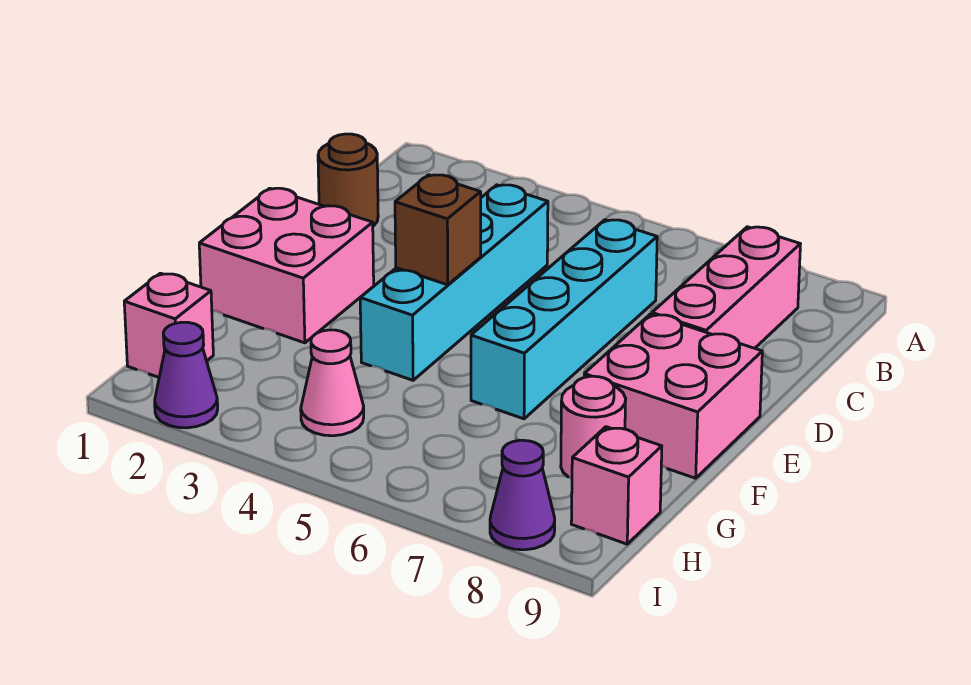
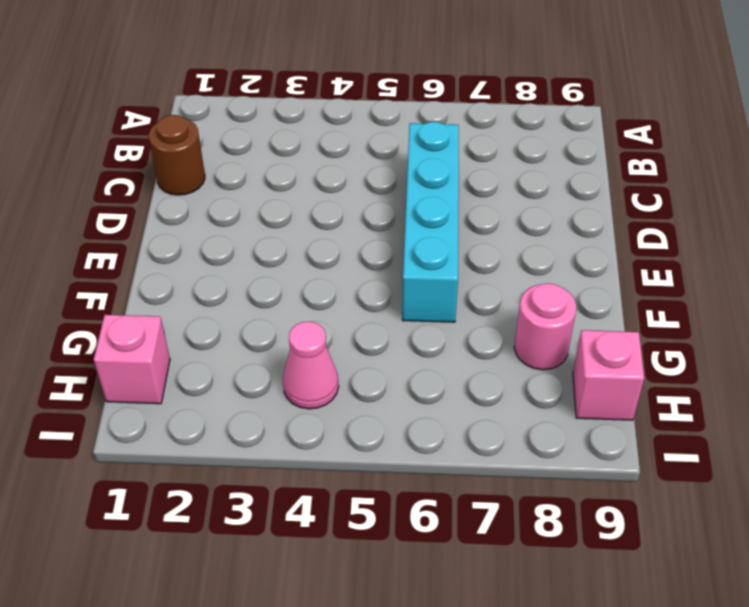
none -> pink 1x3 brick [652,227,800,348]
none -> cyan 1x4 brick [360,185,548,380]
none -> pink 2x2 brick [199,188,374,343]

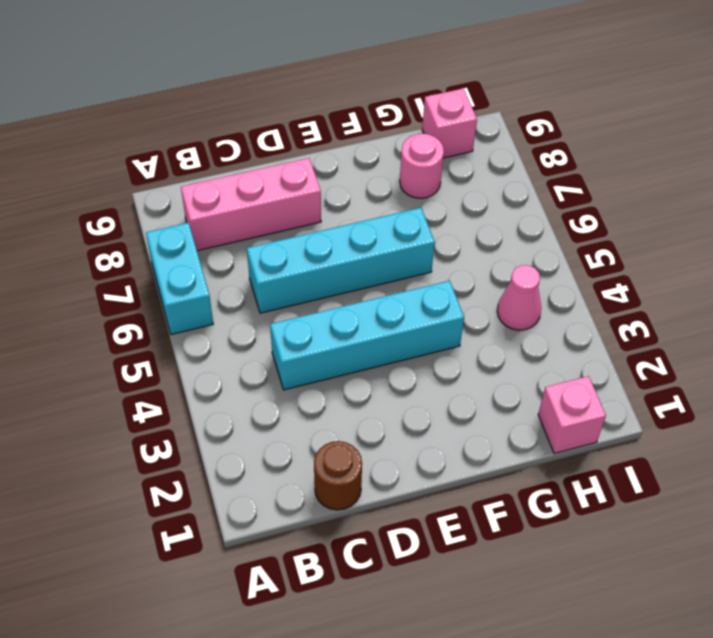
cyan 1x2 brick [146,223,213,335] -> none
none -> pink 2x2 brick [199,188,374,343]
none -> pink 2x2 brick [584,314,762,478]
none -> purple 1x1 cone [155,322,218,428]

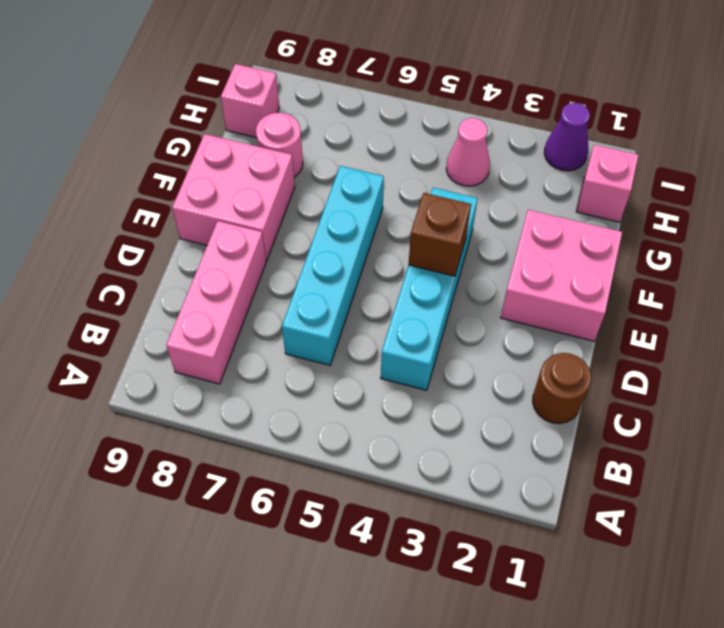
none -> purple 1x1 cone [490,440,555,550]

